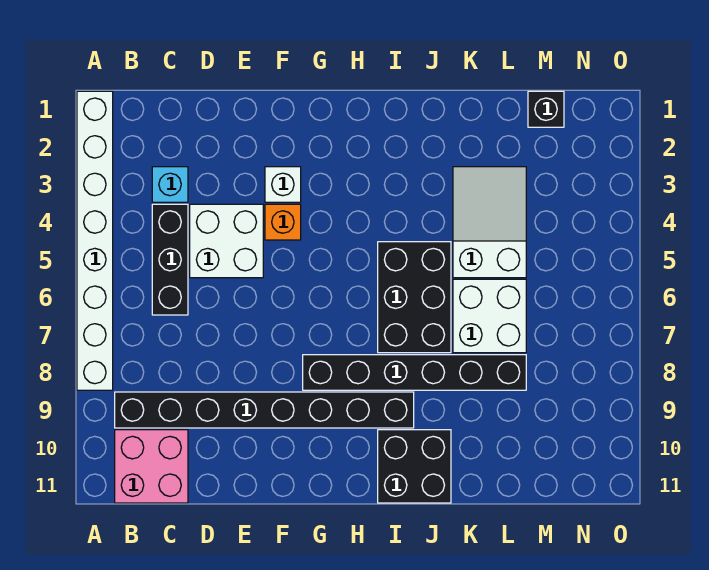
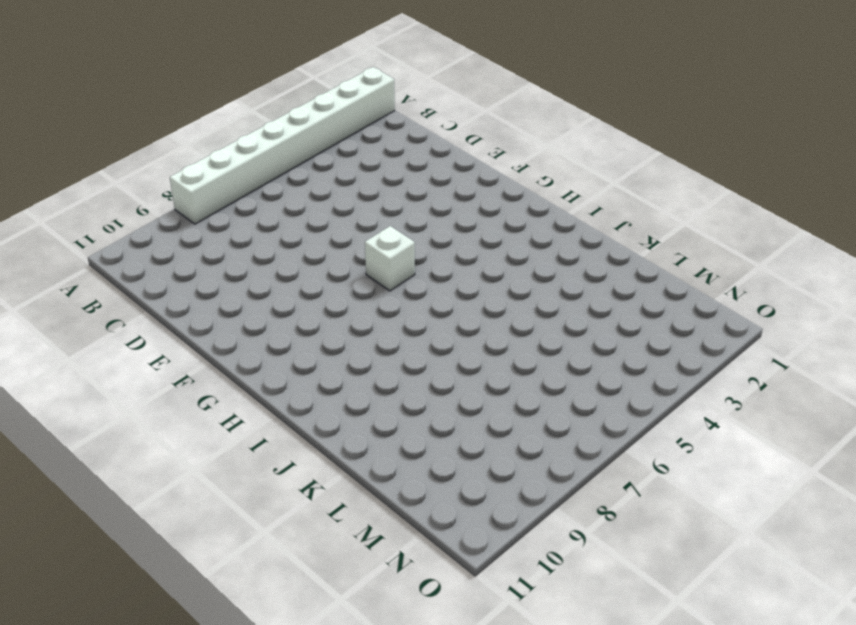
white 1x1 brick [365,226,415,291] -> white 1x1 brick moved to [265,167,301,202]
none -> black 1x8 brick [115,392,414,428]
none -> pink 2x2 brick [115,430,188,503]
none -> cyan 1x1 brick [152,167,188,202]

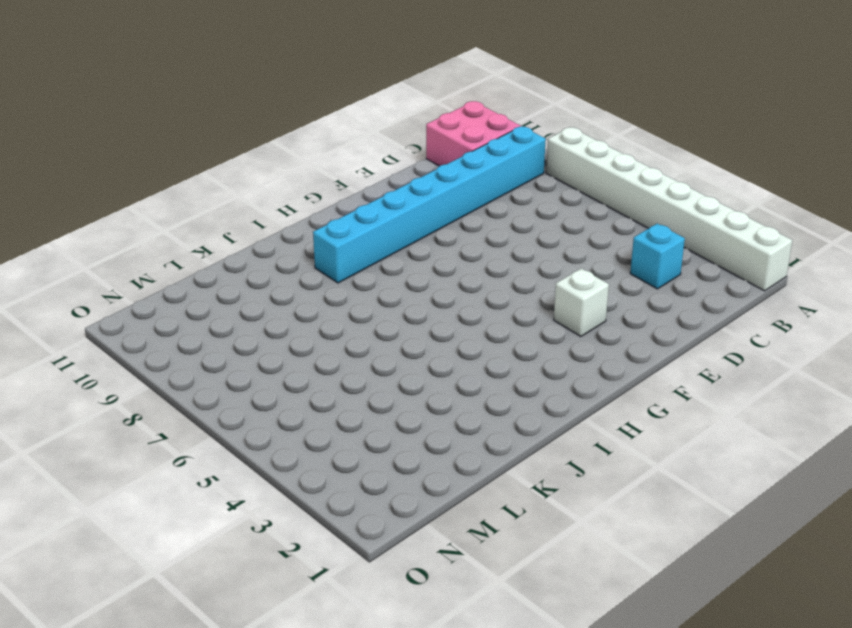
cyan 1x8 brick [313,127,546,283] -> black 1x8 brick [115,392,414,428]
none -> black 1x3 brick [152,204,188,315]
none -> white 2x2 brick [190,204,263,278]
none -> orange 1x1 brick [265,204,301,240]

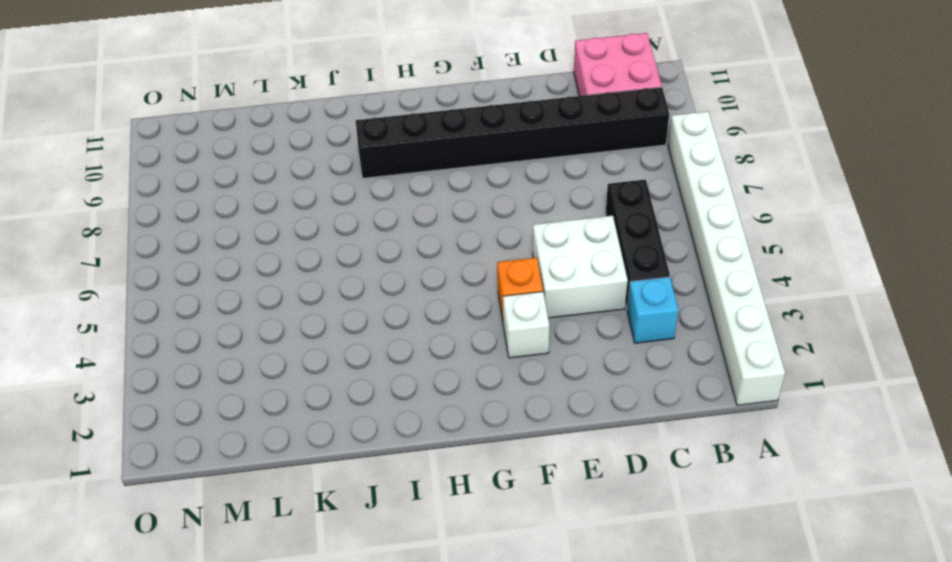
none -> black 1x6 brick [303,355,526,390]
none -> black 2x3 brick [378,242,451,353]
none -> black 2x2 brick [378,430,451,503]

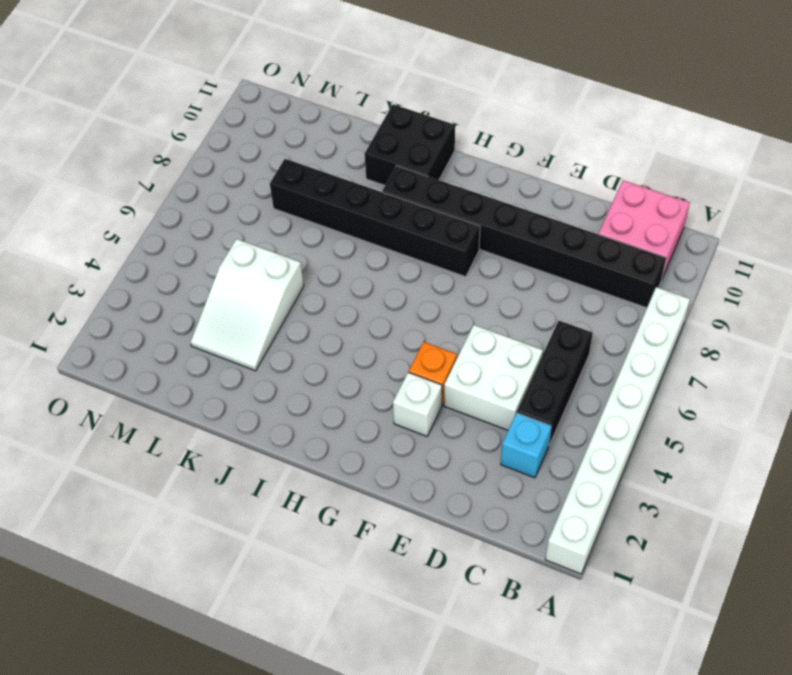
none -> black 2x3 brick [378,242,451,353]
none -> white 2x2 brick [453,279,526,353]
none -> black 1x1 brick [528,91,564,127]

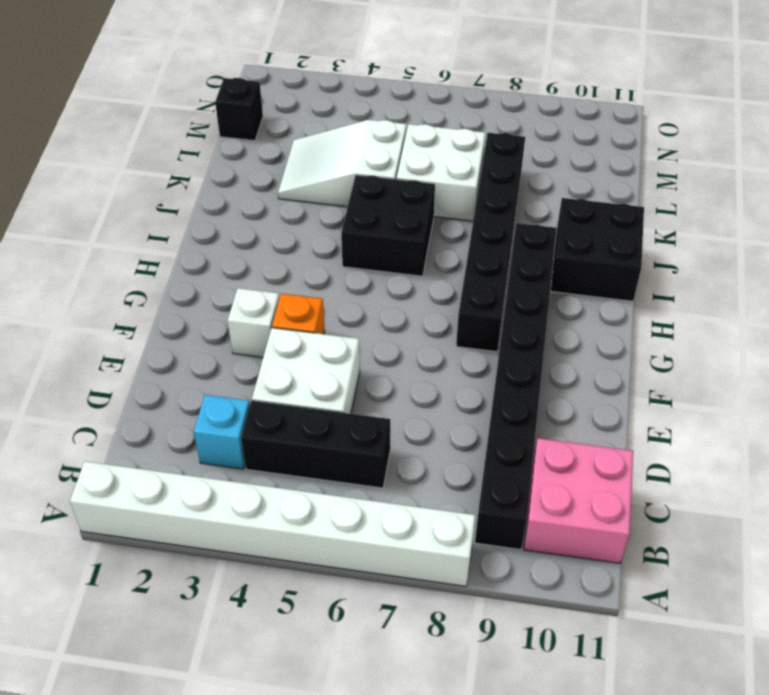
black 2x2 brick [341,175,435,276] -> black 2x3 brick [378,242,451,353]

